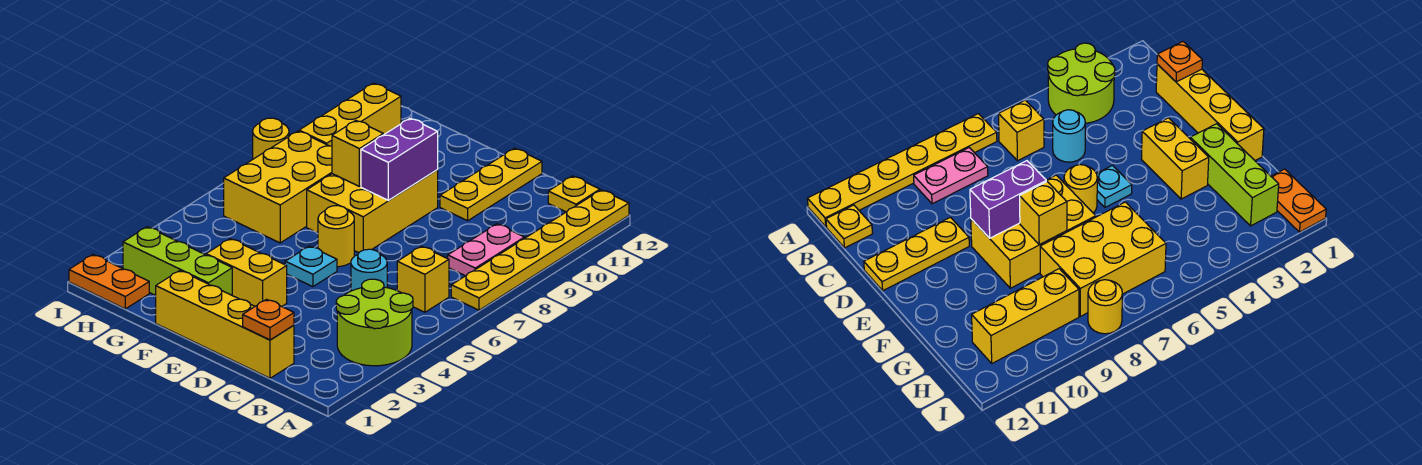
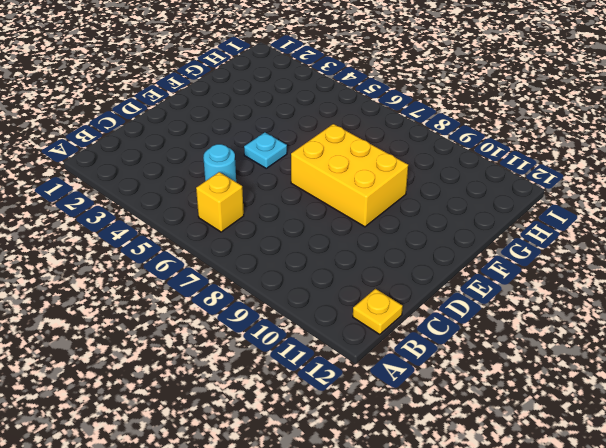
none -> lime 2x2 round brick [336,279,413,366]
none -> yellow 1x6 plate [451,190,629,310]
none -> pink 1x2 plate [448,224,524,276]

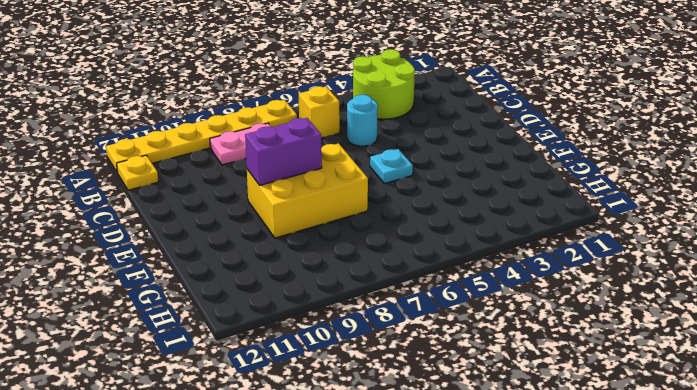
none -> yellow 1x4 brick [156,271,294,378]
none -> yellow 1x3 plate [440,148,542,221]
none -> yellow 1x2 brick [206,239,287,306]

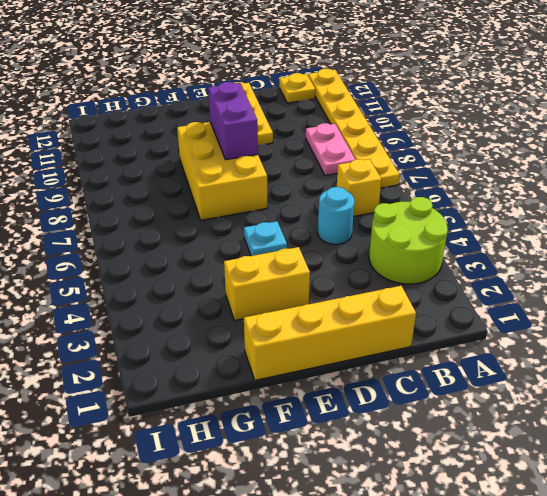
none -> yellow 1x1 round brick [318,206,354,267]
none -> lime 1x3 brick [123,227,232,295]
none -> yellow 2x3 brick [224,131,332,243]

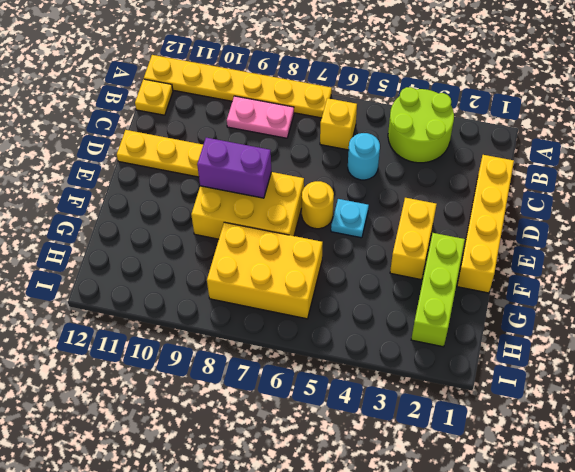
none -> orange 1x2 plate [69,255,149,309]
none -> yellow 1x3 brick [299,83,401,146]
none -> yellow 1x1 round brick [253,118,289,159]

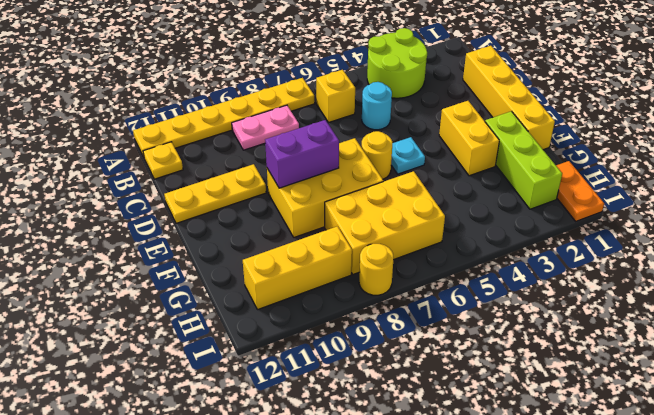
none -> orange 1x1 plate [243,299,294,340]
none -> yellow 1x1 brick [332,120,383,186]

